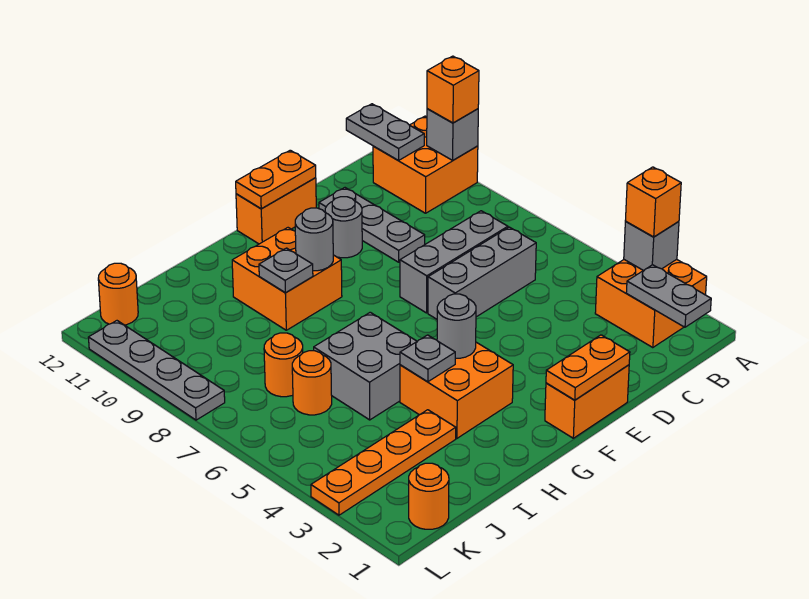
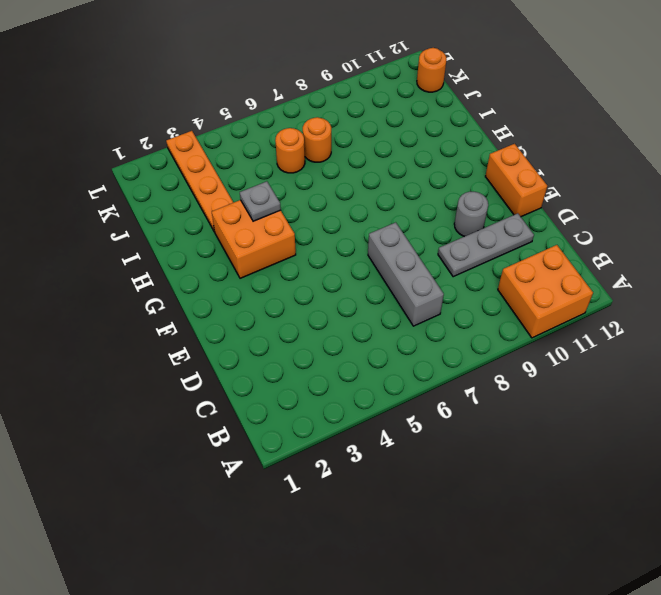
none -> orange 2x2 brick [595,259,707,348]
none -> grey 1x3 brick [428,227,536,319]
none -> orange 1x2 brick [545,365,629,438]

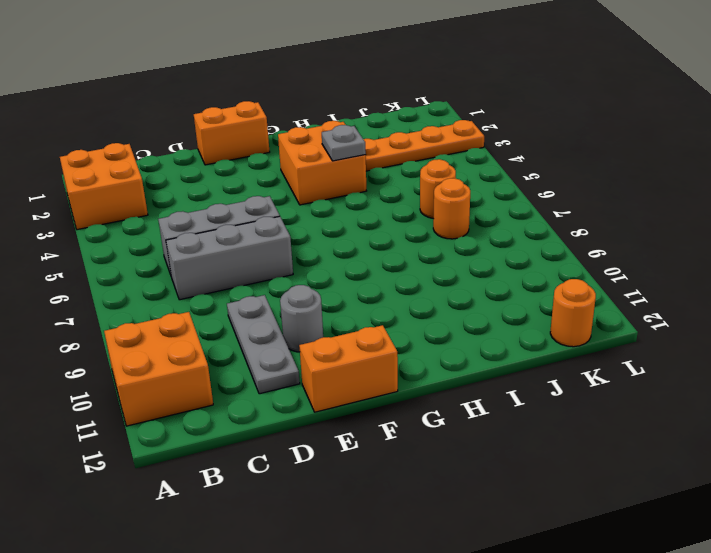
none -> orange 2x2 brick [232,228,342,330]
none -> grey 2x2 brick [314,312,417,420]
none -> orange 1x1 round brick [409,463,449,529]

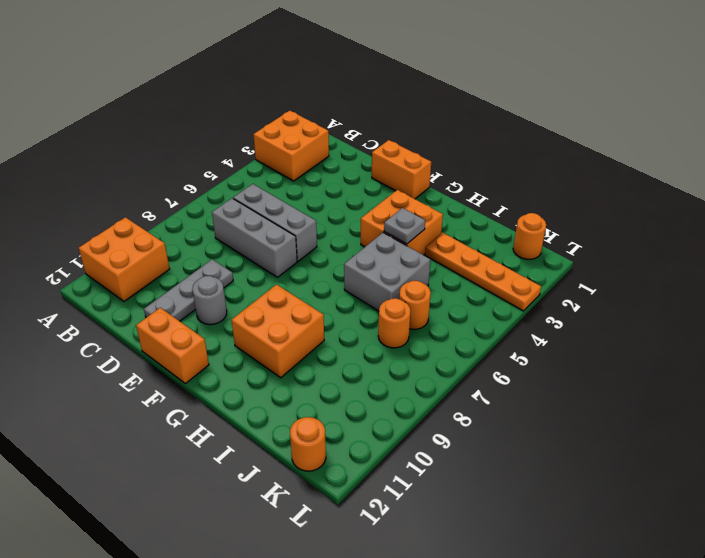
none -> grey 1x4 plate [88,321,225,420]
none -> grey 1x1 brick [624,222,679,271]
none -> grey 1x1 brick [427,109,478,160]

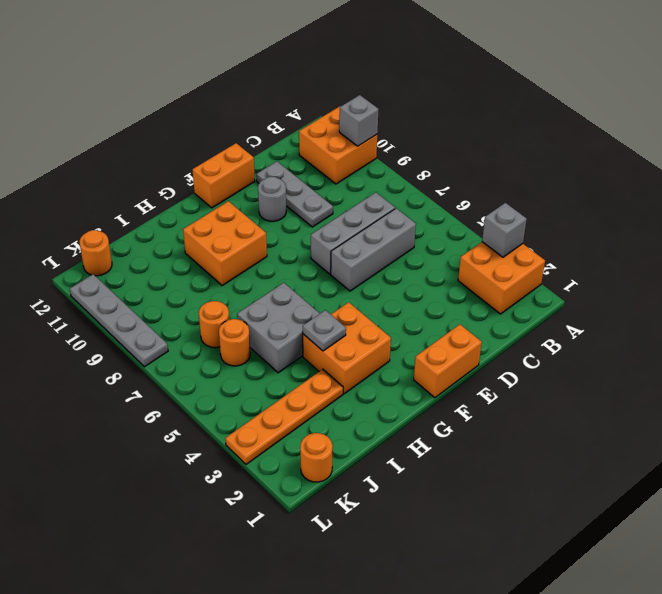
none -> grey 1x2 plate [626,265,711,327]
none -> grey 1x2 plate [346,104,424,161]
none -> orange 1x2 plate [546,335,630,400]

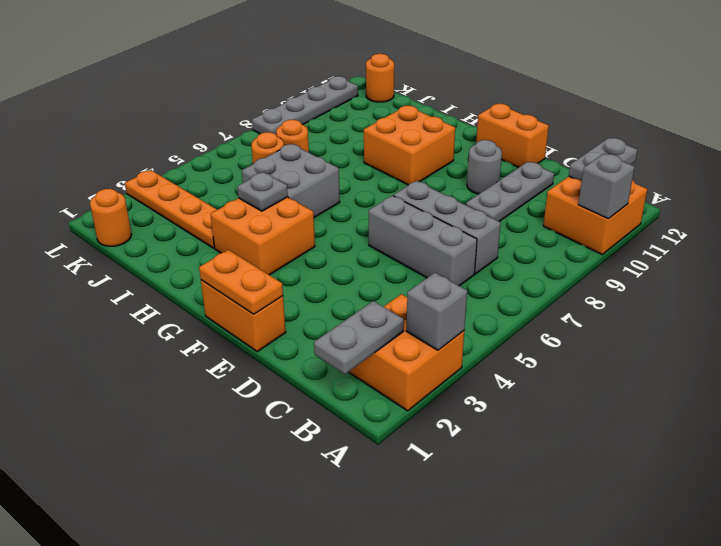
none -> orange 1x2 plate [236,150,316,209]
none -> grey 1x1 round brick [437,294,476,358]
none -> grey 1x1 round brick [295,208,333,271]

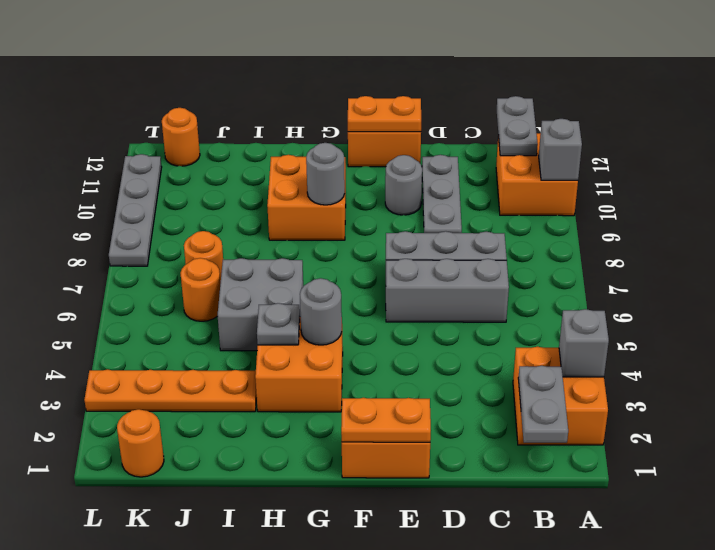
none -> grey 1x1 plate [259,248,313,293]
none -> orange 1x1 brick [625,167,681,237]
none -> orange 1x1 brick [427,56,479,123]

